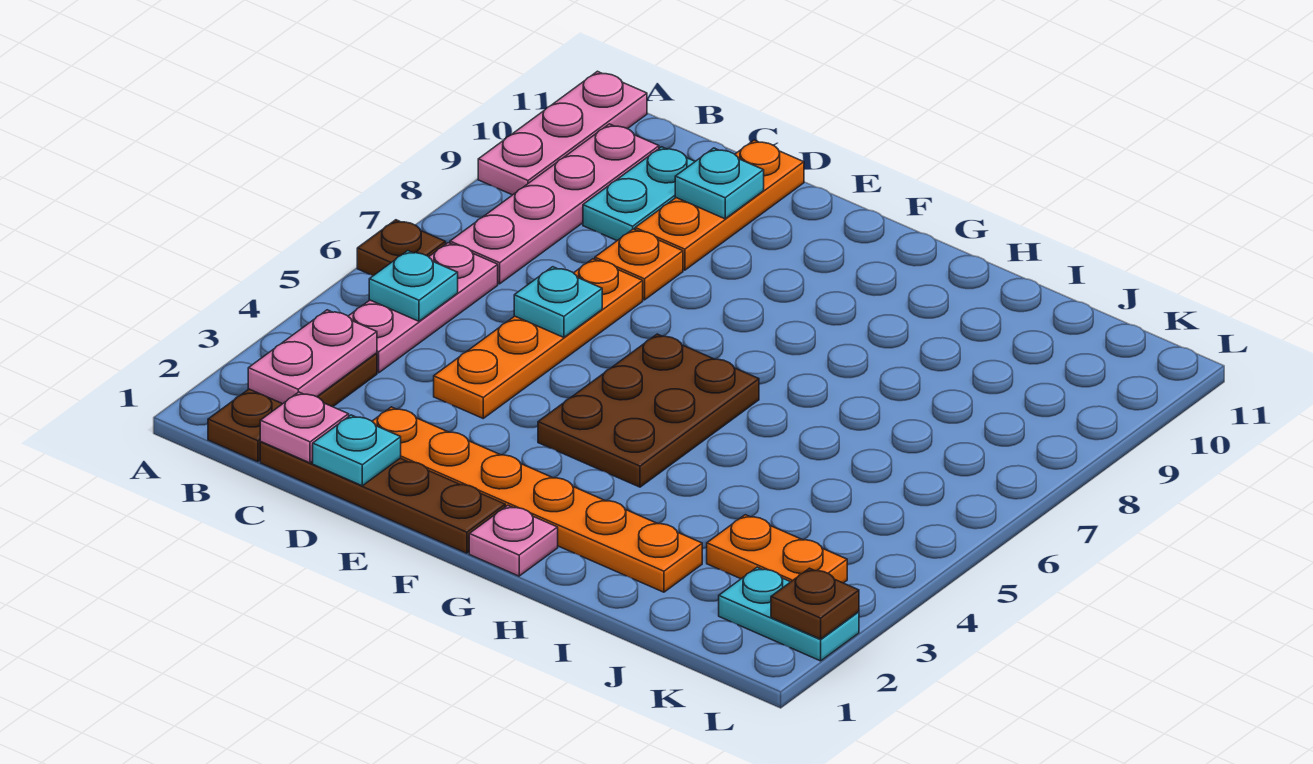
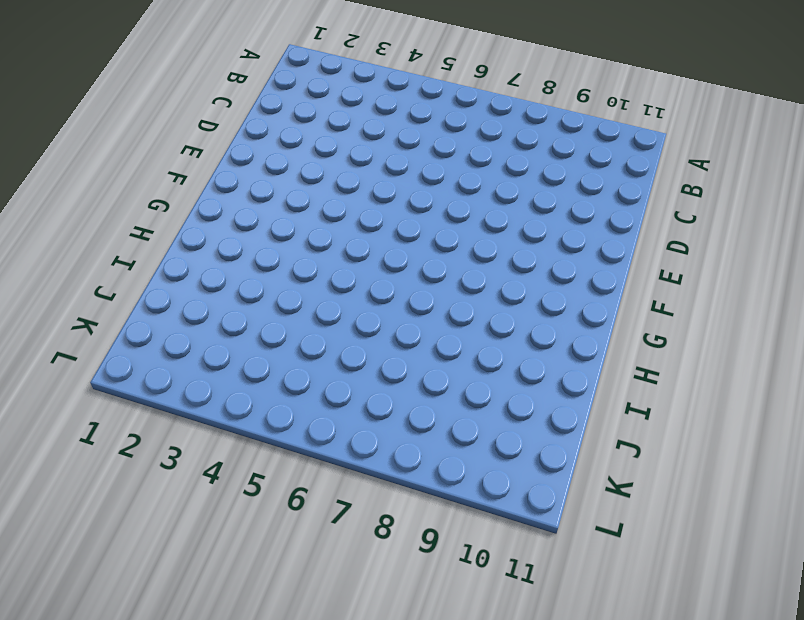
none -> brown 1x1 plate [357,220,446,276]
none -> pink 1x3 plate [478,71,647,195]
none -> brown 1x3 plate [208,353,377,462]

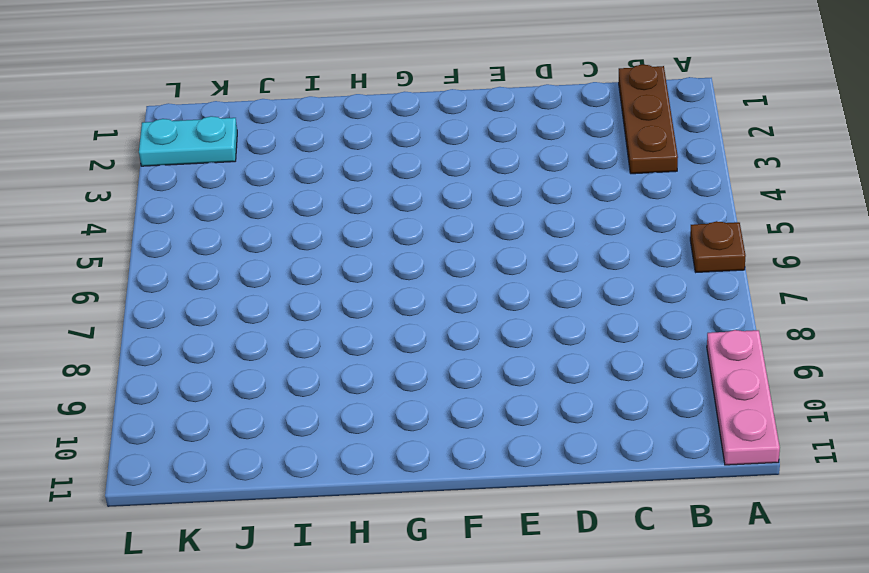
none -> pink 1x3 plate [348,243,498,373]
none -> pink 1x4 plate [450,124,659,284]
none -> brown 1x4 plate [260,442,505,553]

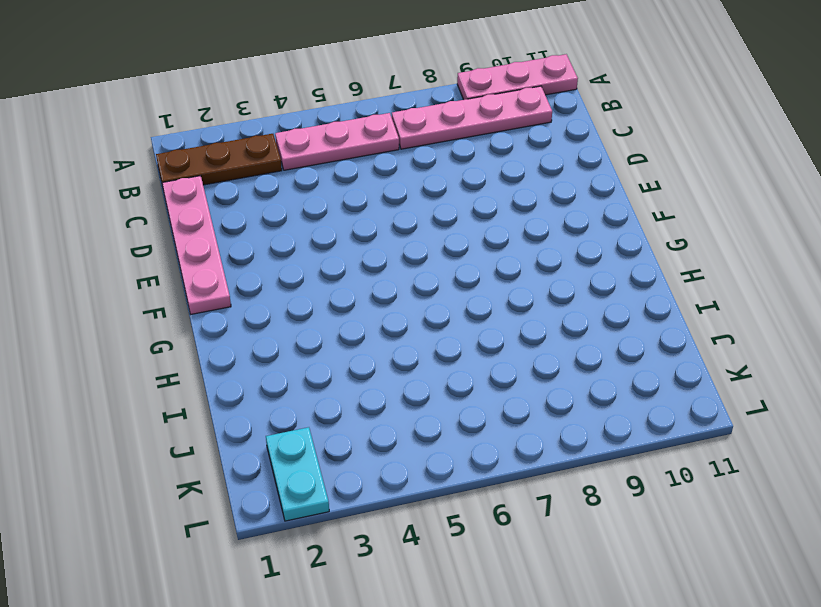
pink 1x4 plate [162,176,231,314] -> brown 1x4 plate [260,442,505,553]
none -> brown 1x1 plate [357,220,446,276]
none -> cyan 1x2 plate [583,147,695,241]
none -> orange 1x6 plate [372,407,702,592]

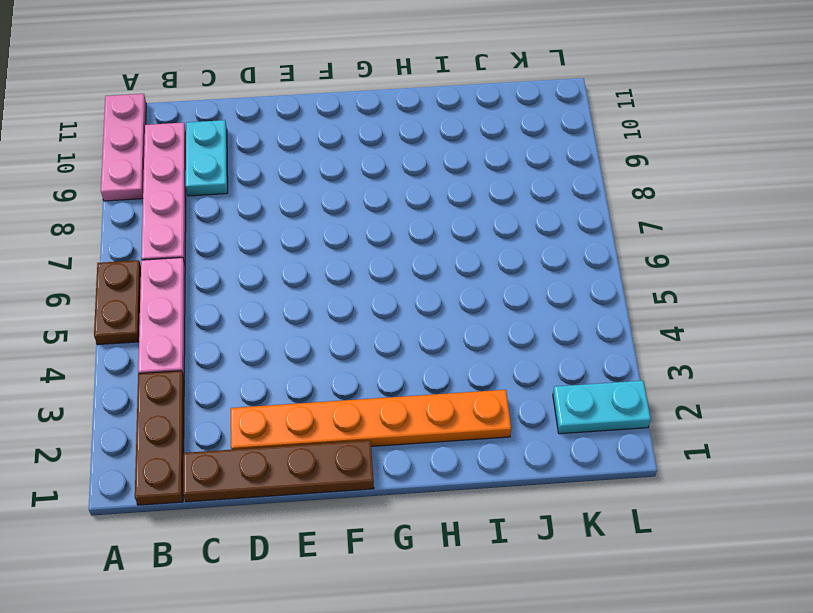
brown 1x2 plate [94,260,141,345] -> brown 1x1 plate [357,220,446,276]
none -> orange 1x4 plate [434,259,643,418]
none -> orange 1x1 plate [595,229,683,300]
none -> orange 1x3 plate [635,140,804,270]

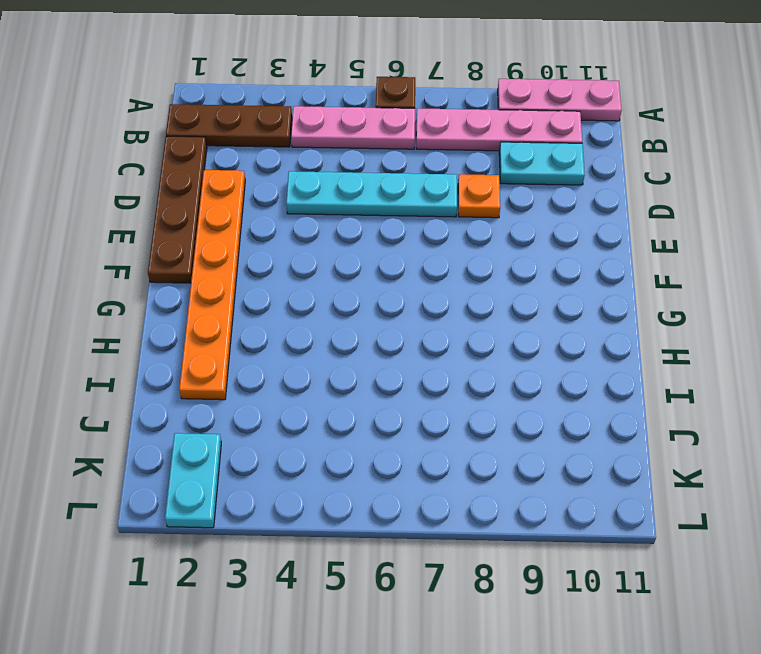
cyan 1x4 plate [286,171,457,217] -> orange 1x4 plate [434,259,643,418]
none -> orange 1x3 plate [635,140,804,270]
none -> brown 2x3 plate [538,334,759,487]
none -> pink 1x1 plate [469,505,558,576]

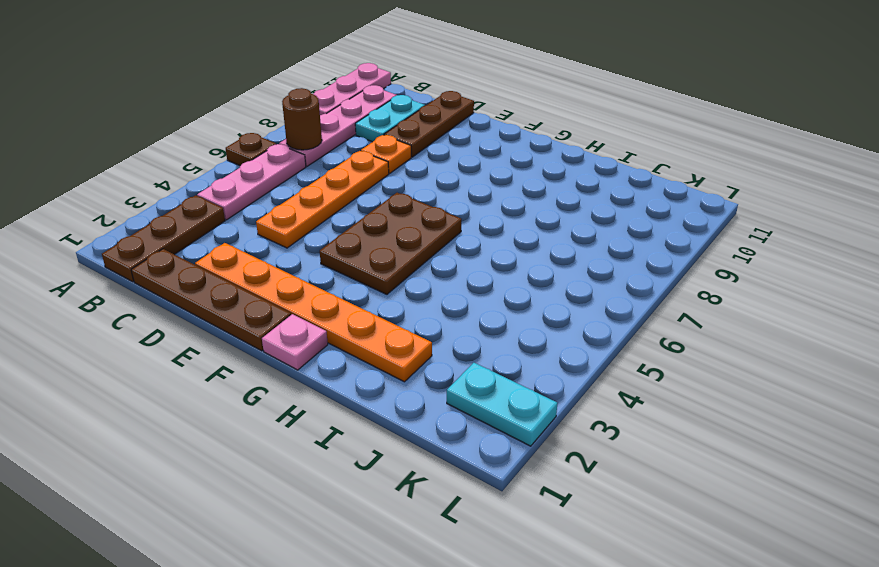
brown 1x1 round brick [282,88,322,150] -> none
brown 1x3 plate [384,91,474,157] -> orange 1x3 plate [635,140,804,270]
none -> orange 1x2 plate [707,515,847,583]
none -> pink 1x2 plate [248,310,377,404]
none -> cyan 1x1 plate [369,251,458,321]

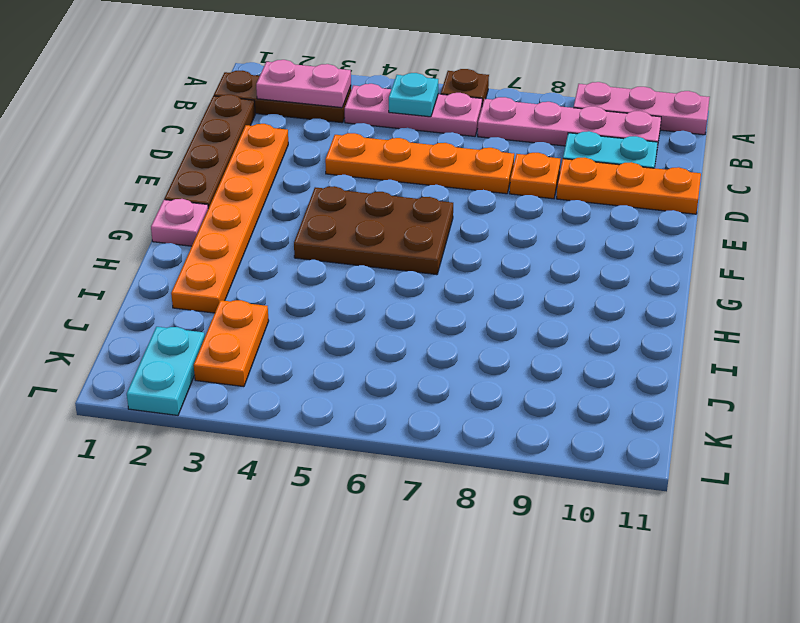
none -> pink 1x1 plate [260,392,349,463]
none -> cyan 1x1 plate [313,415,401,486]
none -> cyan 1x1 plate [514,267,602,337]

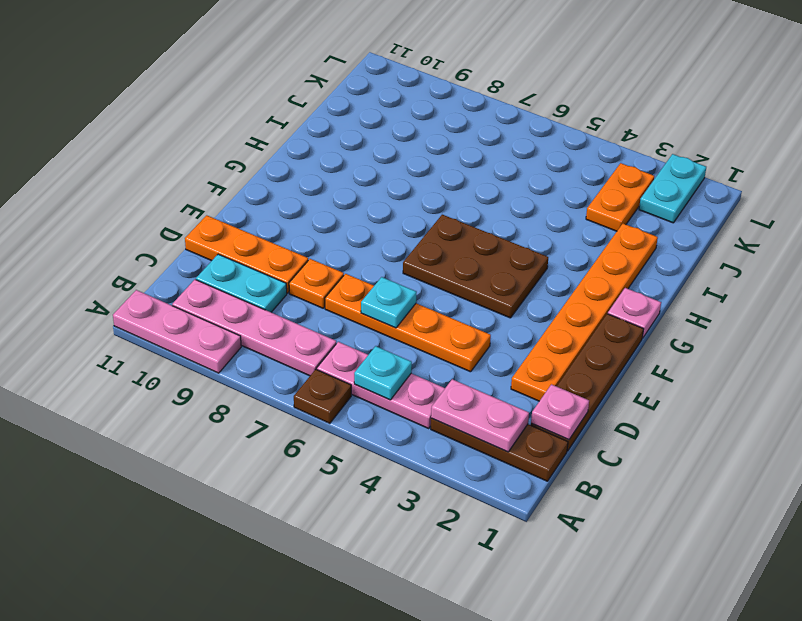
none -> cyan 1x1 plate [313,415,401,486]
none -> cyan 1x1 plate [675,148,764,219]
none -> brown 1x1 plate [771,568,859,639]

